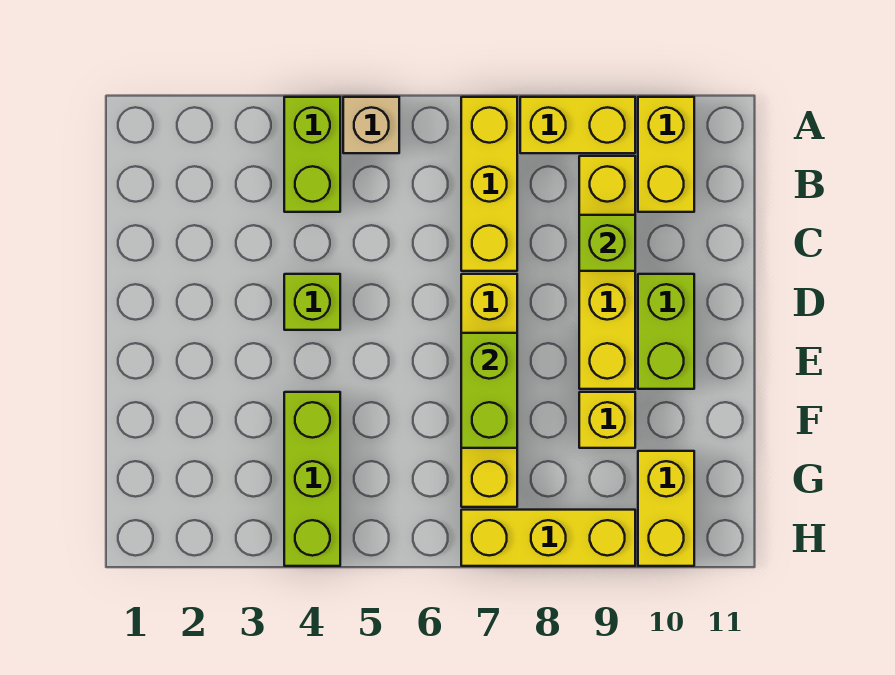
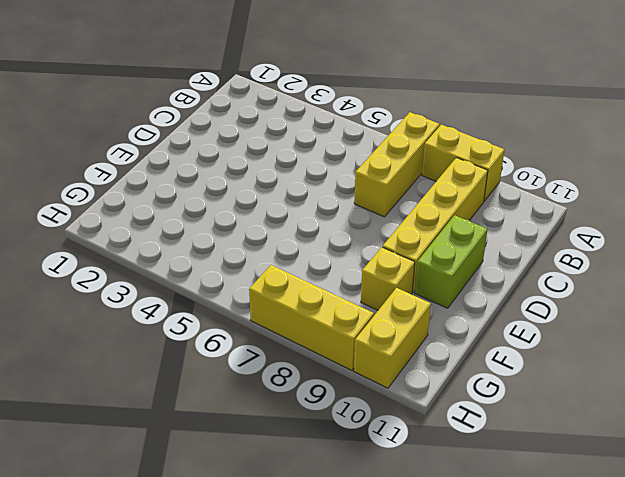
none -> lime 1x2 brick [284,97,340,212]
none -> tan 1x1 brick [343,97,399,153]
none -> yellow 1x2 brick [638,97,694,212]

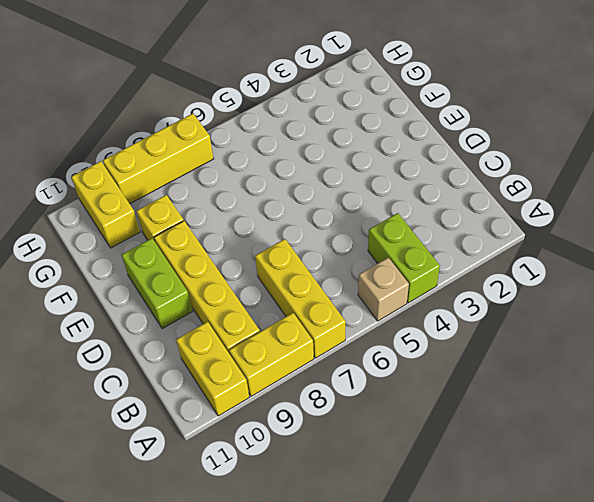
none -> lime 1x1 brick [284,274,340,330]
none -> yellow 1x4 brick [461,274,517,507]
none -> lime 1x3 brick [284,392,340,566]

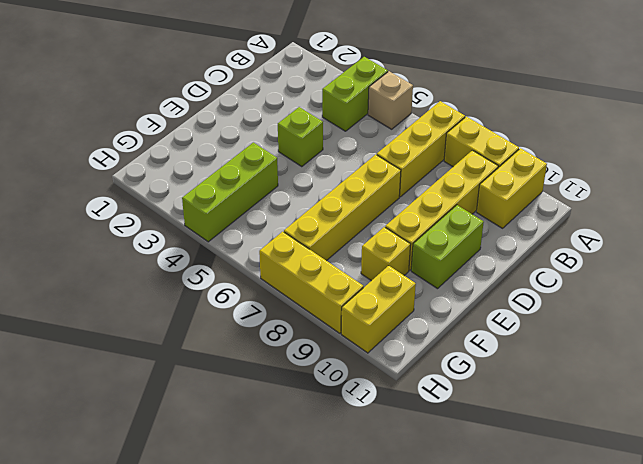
none -> lime 1x1 brick [579,215,635,271]
none -> lime 1x2 brick [461,333,517,448]

